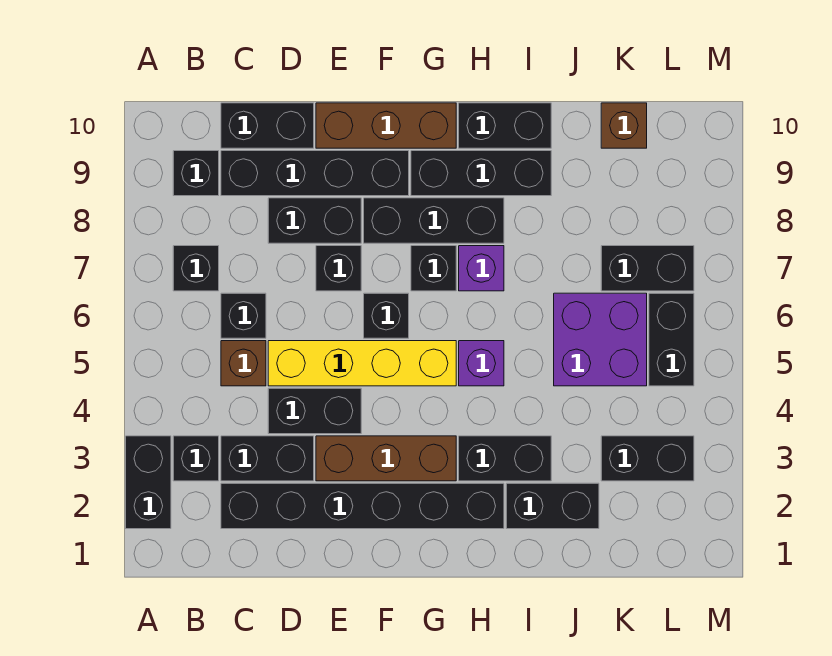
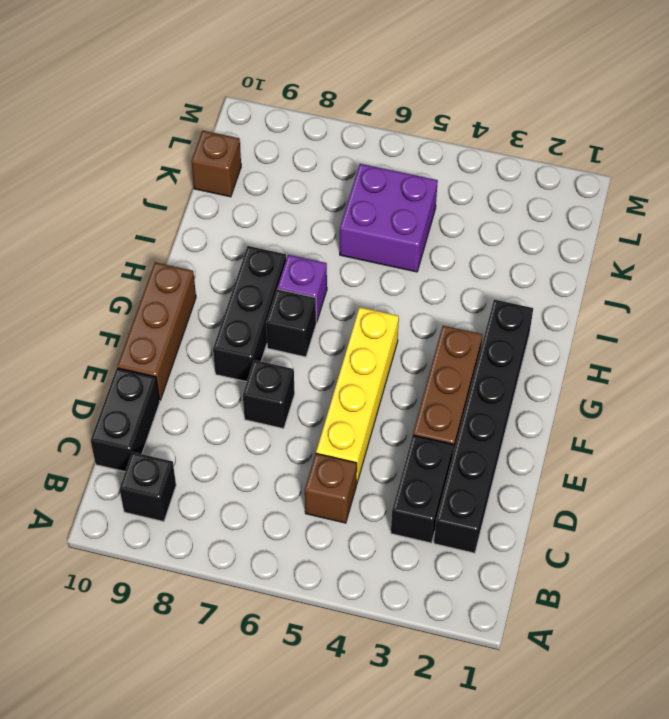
none -> black 1x2 brick [126,436,171,529]
none -> black 1x1 brick [173,436,219,481]
none -> black 1x1 brick [173,246,219,291]
none -> black 1x1 brick [221,293,266,338]

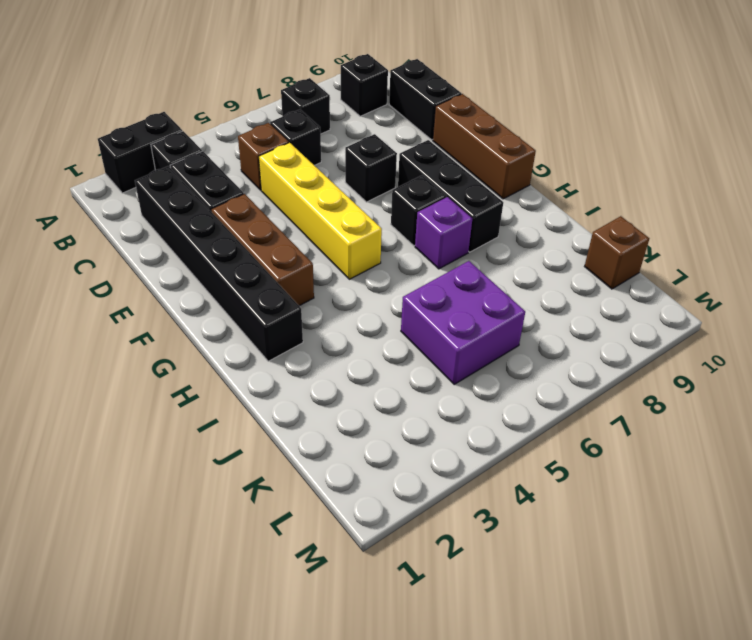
none -> black 1x4 brick [221,151,409,196]
none -> black 1x2 brick [268,388,361,434]
none -> black 1x2 brick [268,198,361,243]
none -> black 1x1 brick [364,293,409,338]

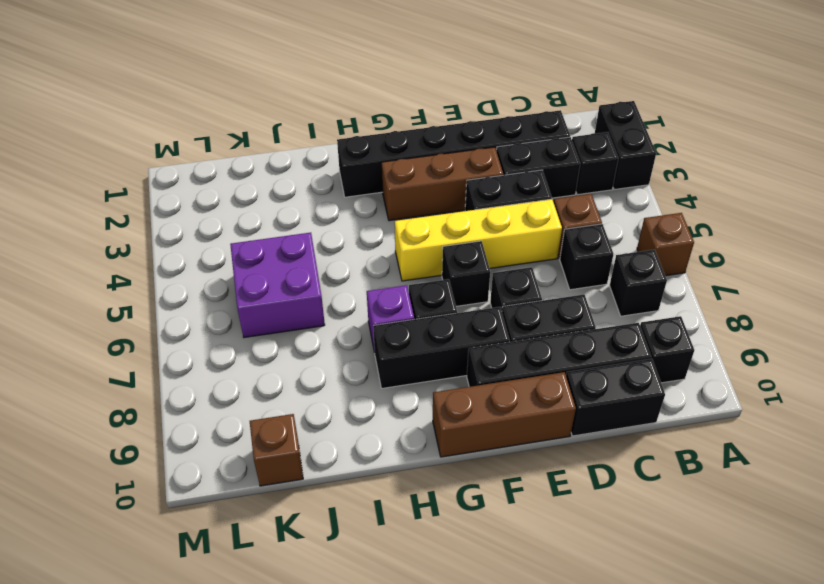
brown 1x1 brick [637,213,694,276] -> none
none -> black 1x3 brick [411,151,551,196]
none -> black 1x2 brick [459,436,551,481]
none -> purple 1x1 brick [459,341,504,386]
none -> black 1x2 brick [459,103,551,148]

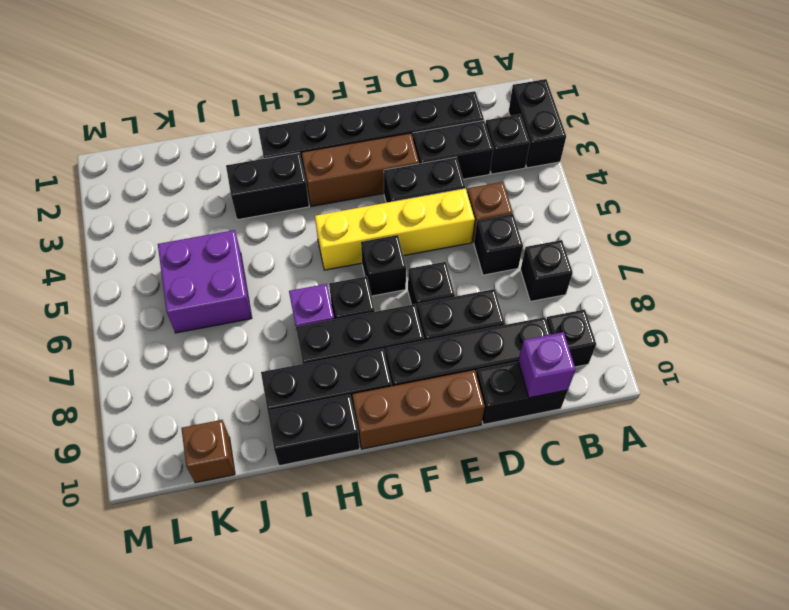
purple 1x1 brick [518,332,576,398] -> purple 1x1 brick moved to [459,341,504,386]
none -> black 1x2 brick [506,483,599,529]
none -> black 1x2 brick [601,436,694,481]
none -> black 1x2 brick [601,246,694,291]
none -> black 1x2 brick [649,293,694,386]

